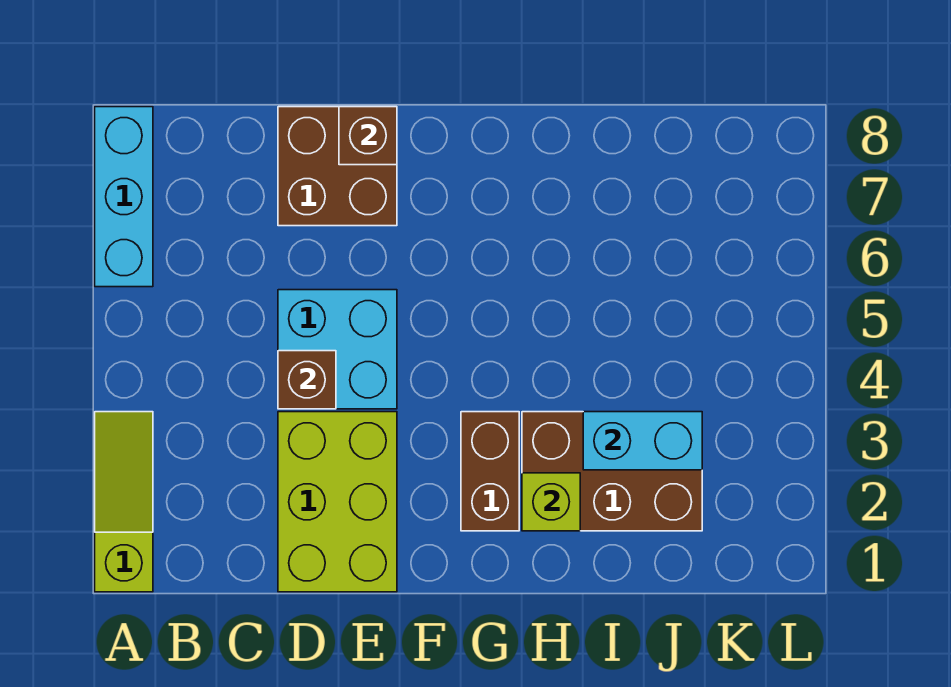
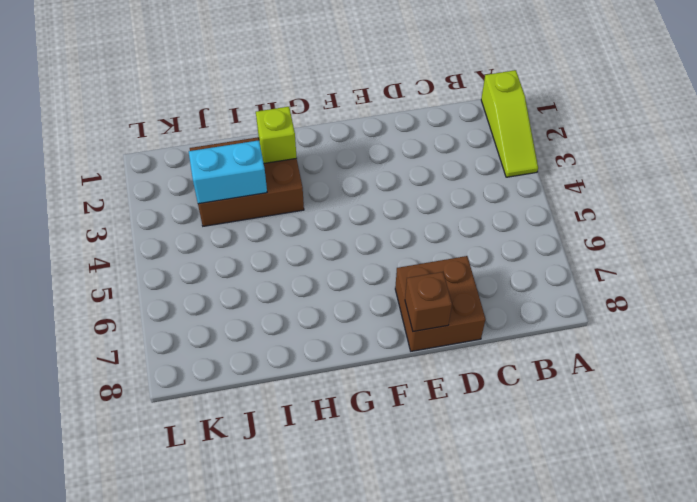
none -> cyan 1x3 brick [95,107,153,287]
none -> lime 2x3 brick [278,412,397,592]

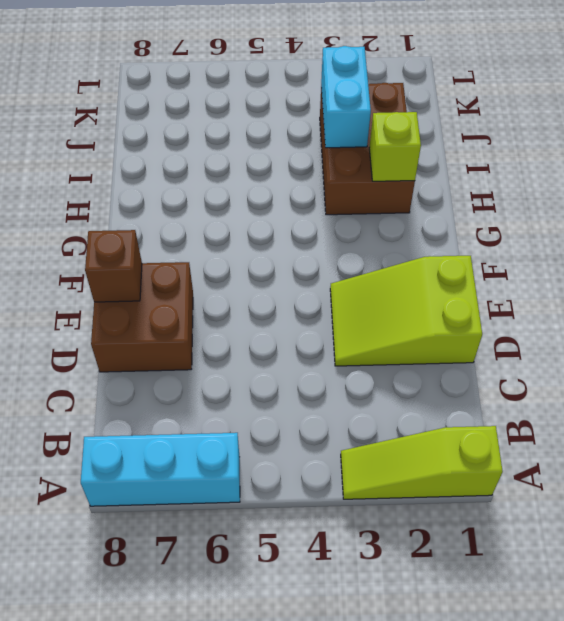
lime 2x3 slope [330,256,482,366] -> lime 2x3 brick [278,412,397,592]
none -> cyan 2x2 brick [278,290,397,409]
none -> brown 1x2 brick [461,412,519,531]

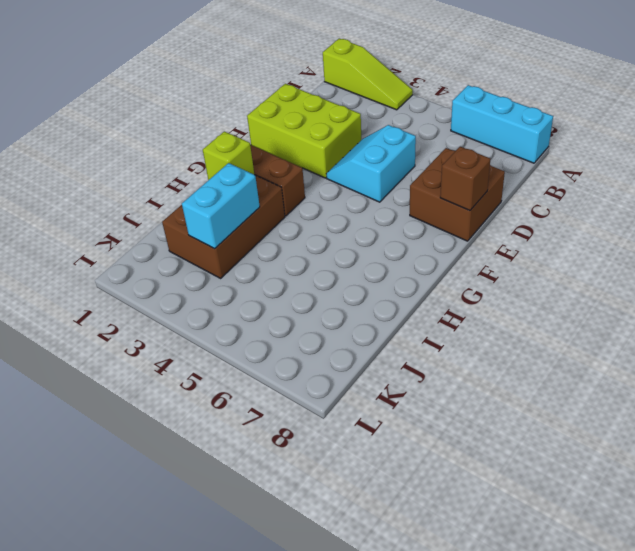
cyan 2x2 slope [326,125,416,202] -> cyan 2x2 brick [278,290,397,409]
none -> brown 1x1 brick [278,351,336,409]

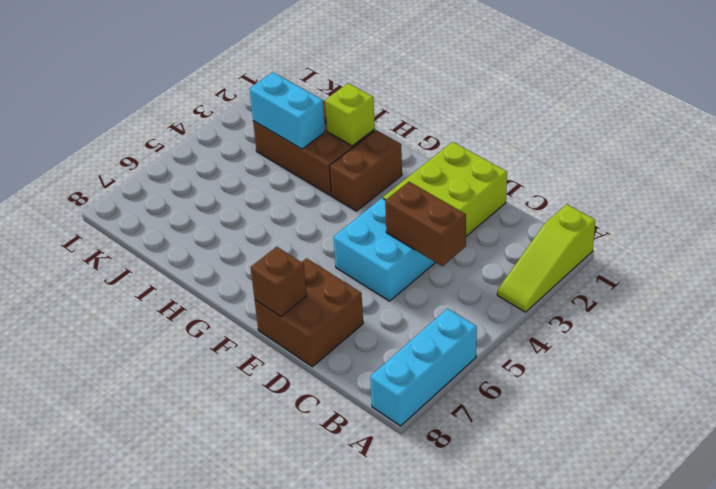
brown 1x2 brick [385,182,466,266] -> brown 1x1 brick [278,351,336,409]

